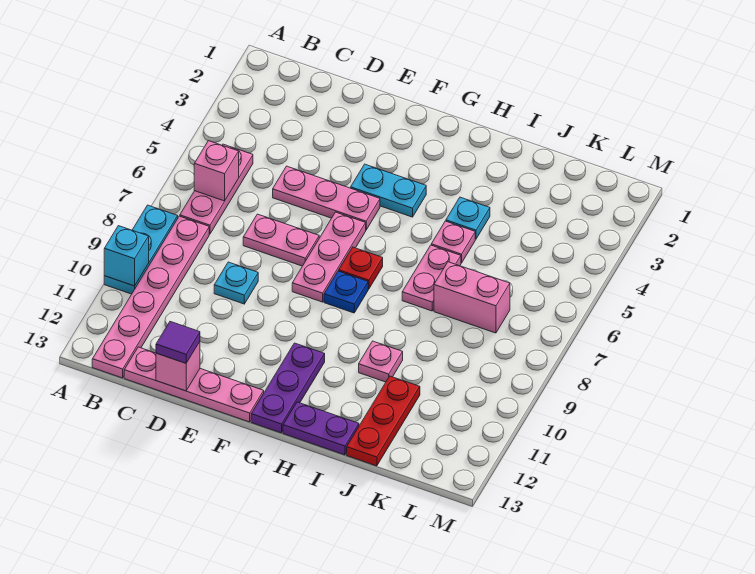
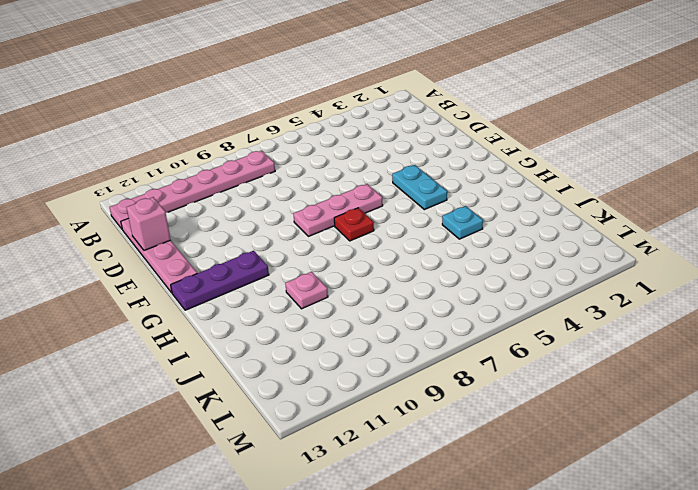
none -> cyan 1x3 plate [104,205,178,294]
none -> pink 1x3 plate [180,144,253,234]
none -> pink 1x3 plate [273,166,380,230]

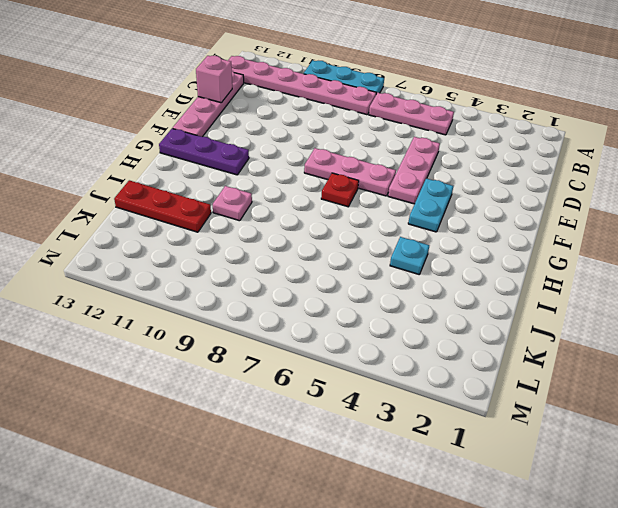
none -> pink 1x2 plate [243,214,319,266]
none -> cyan 1x1 plate [214,262,258,304]
none -> blue 1x1 plate [324,271,368,313]

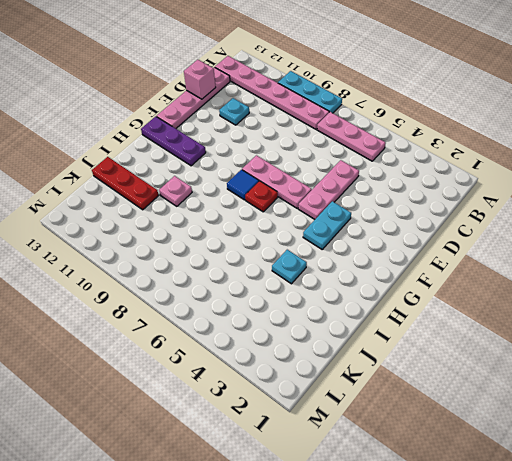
cyan 1x1 plate [219,98,249,125] -> cyan 1x1 plate moved to [214,262,258,304]
blue 1x1 tile [227,170,259,200] -> blue 1x1 plate [324,271,368,313]
none -> pink 1x2 plate [243,214,319,266]
none -> purple 1x2 plate [283,402,359,455]
none -> pink 1x1 plate [431,221,475,263]

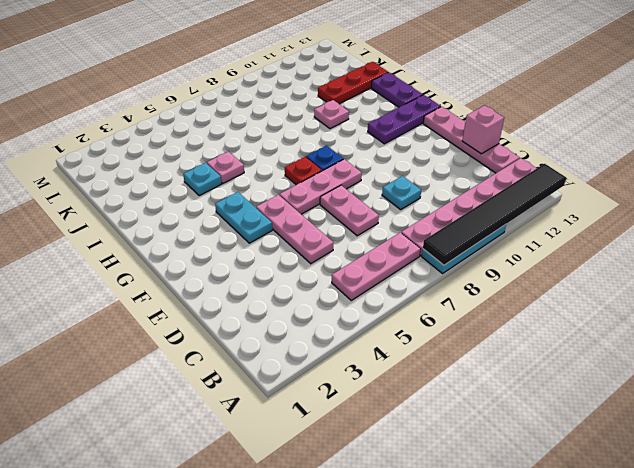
black 1x6 tile [423,164,566,265] -> cyan 1x1 brick [104,226,149,286]
none -> pink 1x2 plate [402,245,461,311]
none -> pink 1x2 brick [434,262,510,333]
none -> pink 1x1 brick [194,141,239,201]

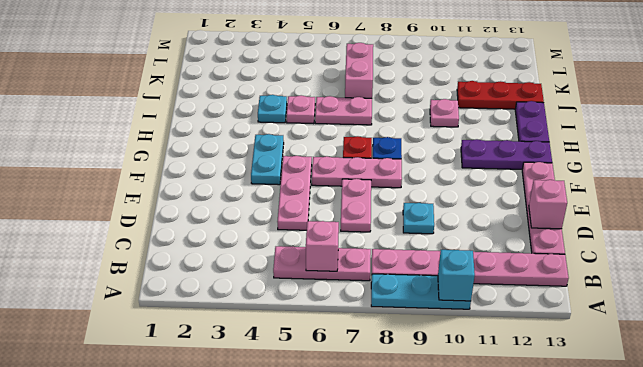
none -> purple 1x1 tile [156,322,200,363]

